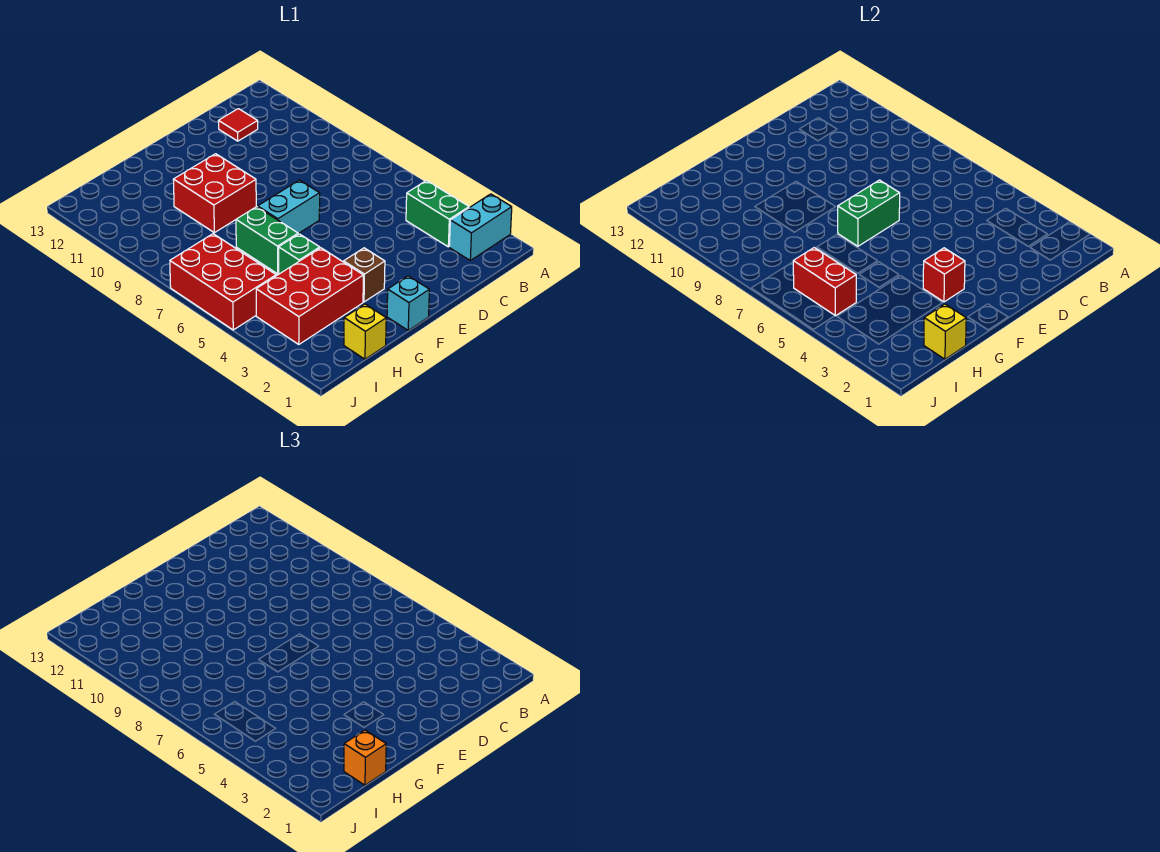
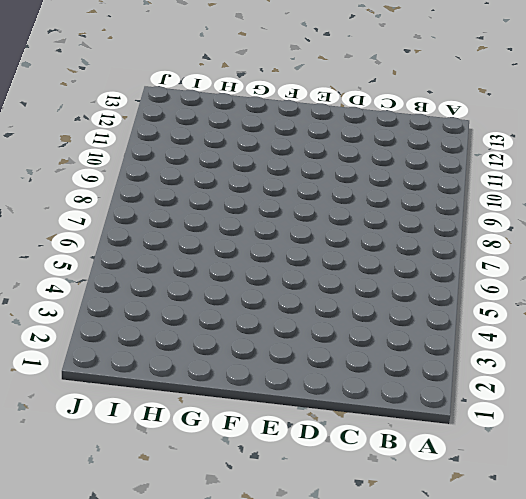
none -> cyan 1x2 brick [449,194,512,260]
none -> green 1x2 brick [406,181,469,247]
none -> red 1x1 tile [218,109,258,141]

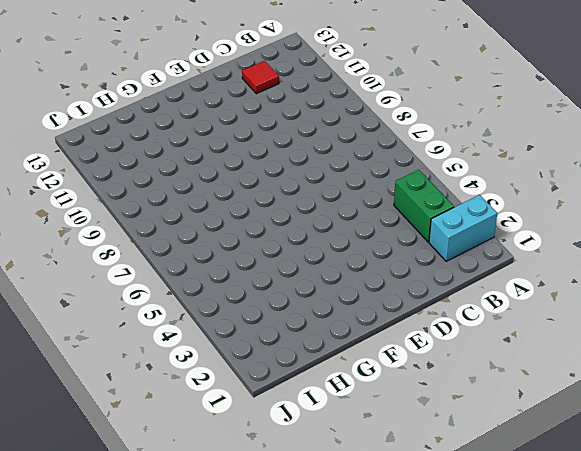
none -> cyan 1x2 brick [258,180,320,234]
none -> cyan 1x1 brick [387,276,429,330]
none -> brown 1x1 brick [344,248,385,302]

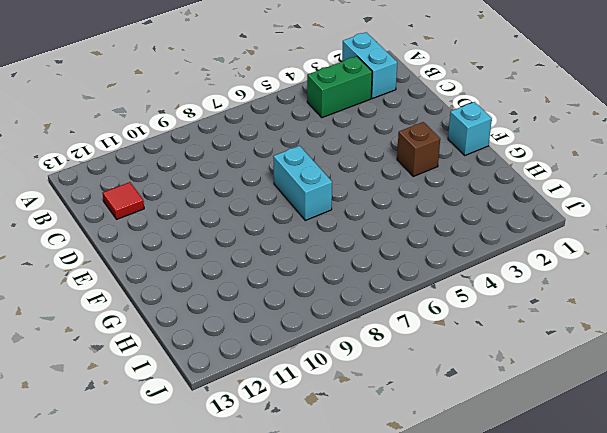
none -> red 2x2 brick [173,154,256,233]
none -> red 2x3 brick [256,248,363,344]
none -> green 1x1 brick [279,234,320,274]

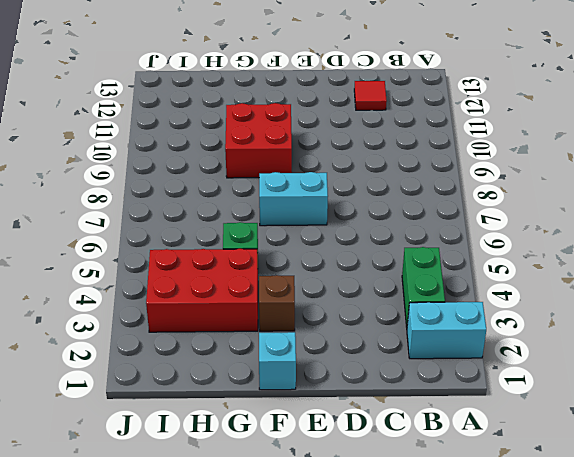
none -> green 1x2 brick [236,207,298,274]
none -> yellow 1x1 brick [344,304,386,359]
none -> red 2x3 brick [170,234,276,330]

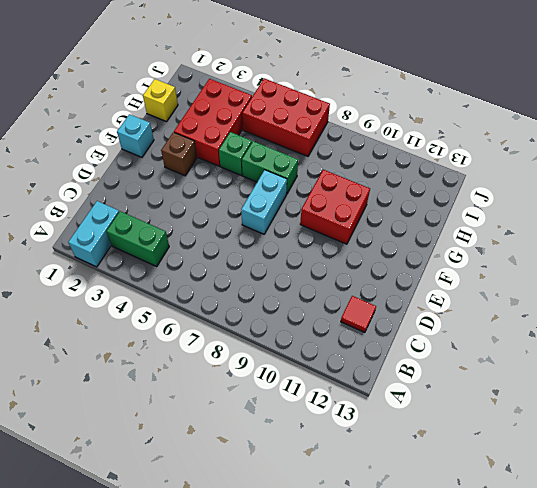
none -> green 1x2 brick [838,180,900,246]
none -> red 1x1 brick [923,248,965,302]
none -> yellow 1x1 brick [924,304,966,359]

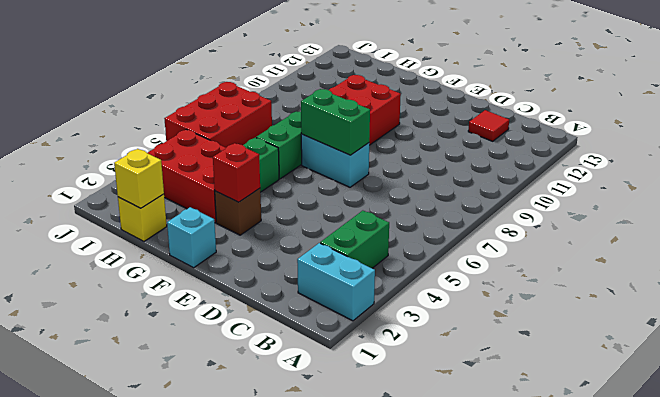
none -> red 1x2 brick [793,248,856,316]
none -> orange 1x1 brick [344,730,386,785]

